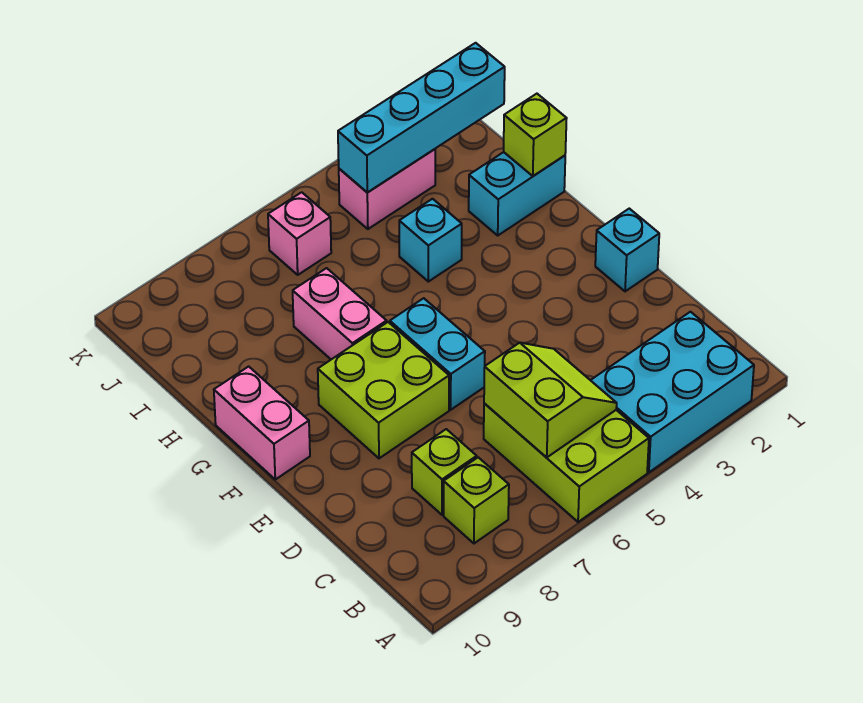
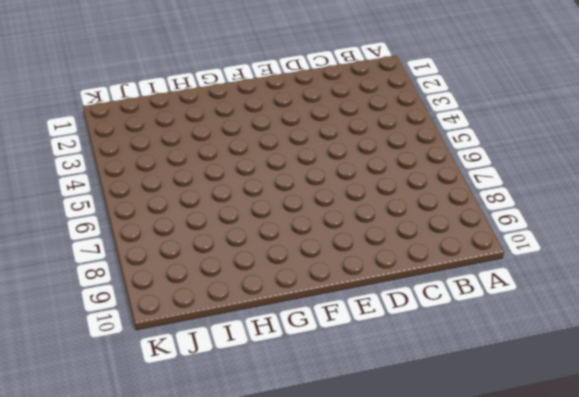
none -> cyan 2x3 brick [591,312,754,472]
none -> lime 2x3 brick [484,403,649,522]
none -> lime 1x1 brick [444,457,509,543]

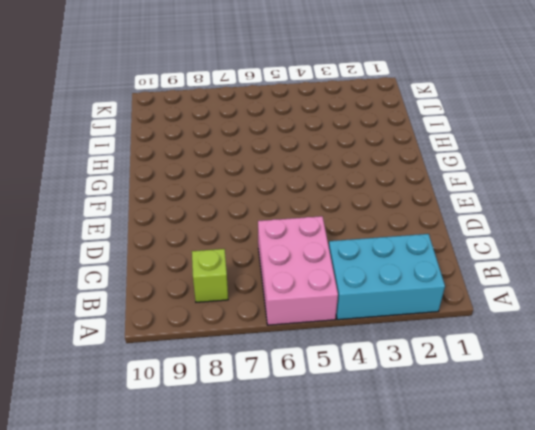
pink 2x3 brick [258,216,338,325] -> lime 2x3 brick [484,403,649,522]
none -> lime 1x1 brick [412,429,477,515]
none -> cyan 1x1 brick [595,209,659,291]
none -> cyan 1x2 brick [390,298,485,410]

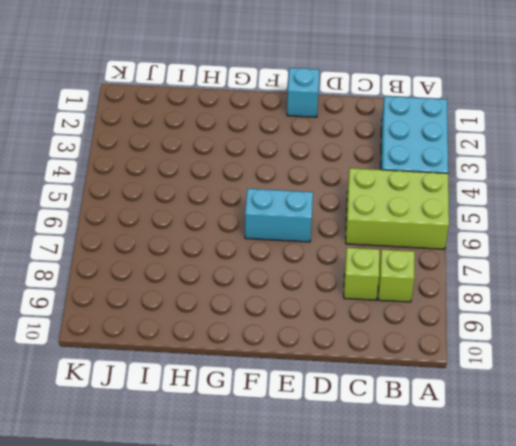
none -> lime 2x2 brick [318,322,449,458]
none -> pink 1x2 brick [214,366,310,479]
none -> pink 1x2 brick [293,268,387,359]

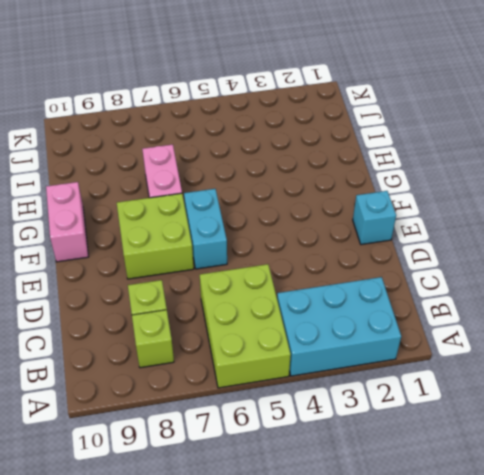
none -> cyan 1x2 brick [469,152,565,235]
none -> cyan 1x1 brick [399,199,462,282]
none -> pink 1x2 brick [339,149,435,229]

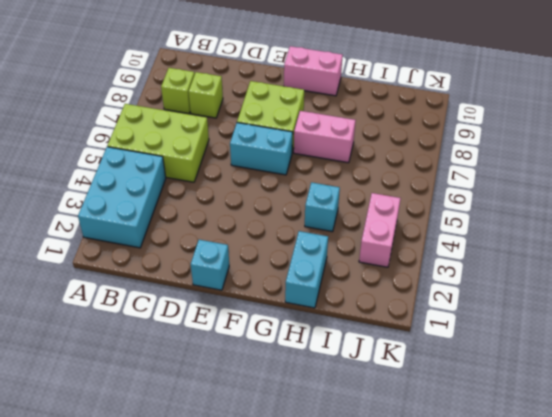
none -> pink 1x1 brick [268,192,331,275]
none -> lime 2x2 slope [484,343,617,458]
none -> lime 1x1 brick [504,94,567,176]

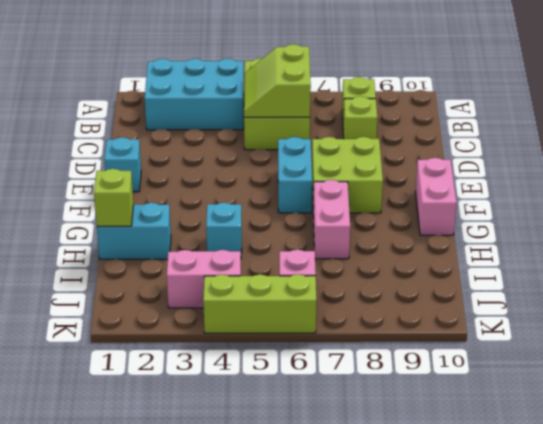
lime 1x3 brick [203,274,317,333] -> none
none -> cyan 1x4 brick [338,43,505,192]

